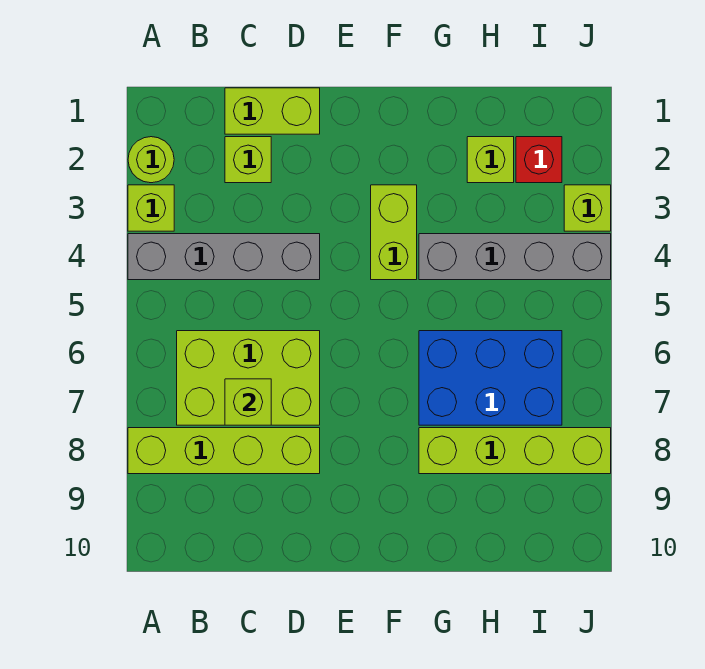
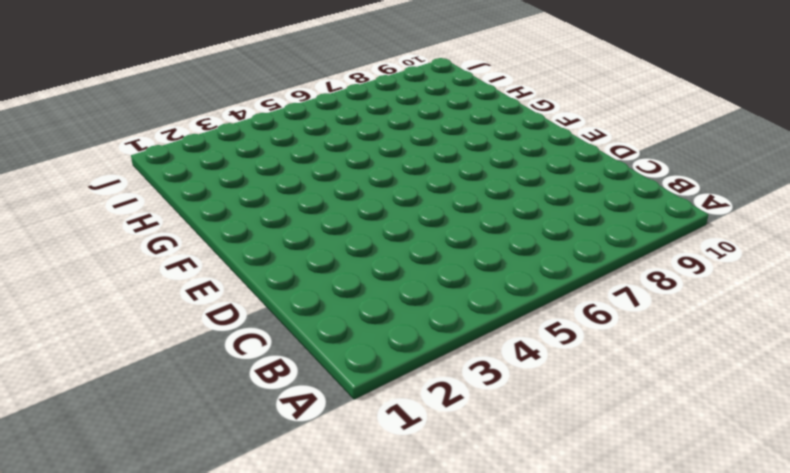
none -> lime 1x1 round brick [128,137,174,183]
none -> lime 1x1 brick [128,185,174,231]
none -> grey 1x4 brick [128,234,320,280]

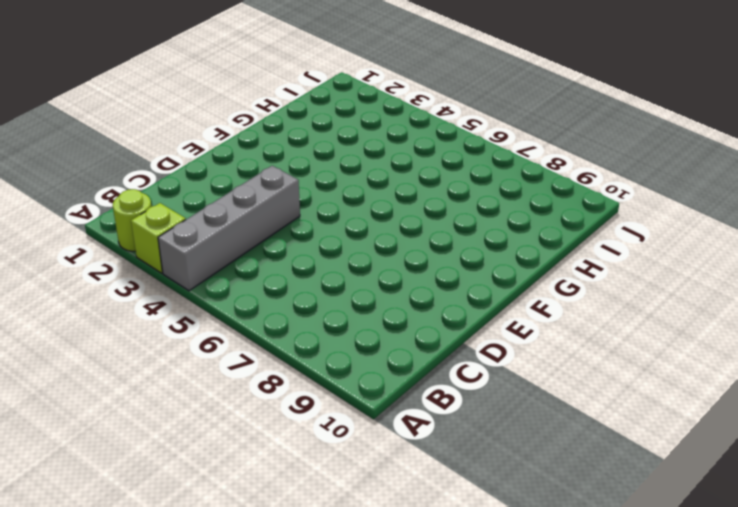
none -> lime 1x4 brick [128,428,320,474]
none -> lime 2x3 brick [177,331,320,425]
none -> lime 1x2 brick [225,88,320,134]

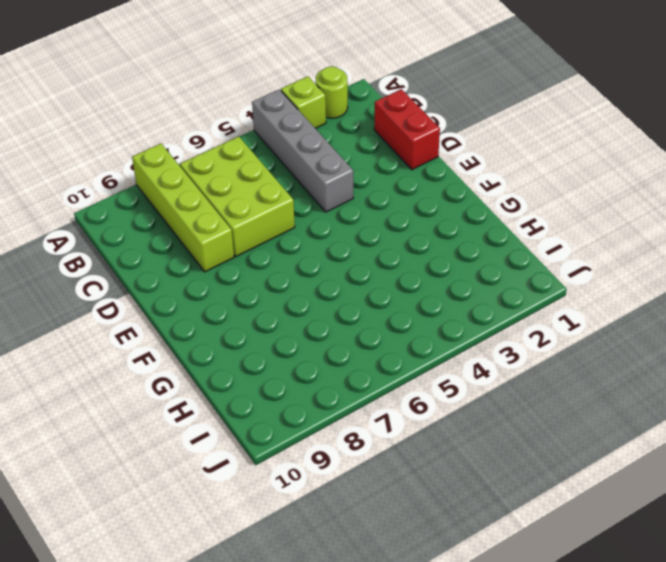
red 1x2 brick [374,89,440,170] -> lime 1x2 brick [225,88,320,134]
none -> lime 1x1 brick [225,137,271,183]
none -> lime 1x2 brick [371,185,417,280]
none -> grey 1x4 brick [419,234,611,280]

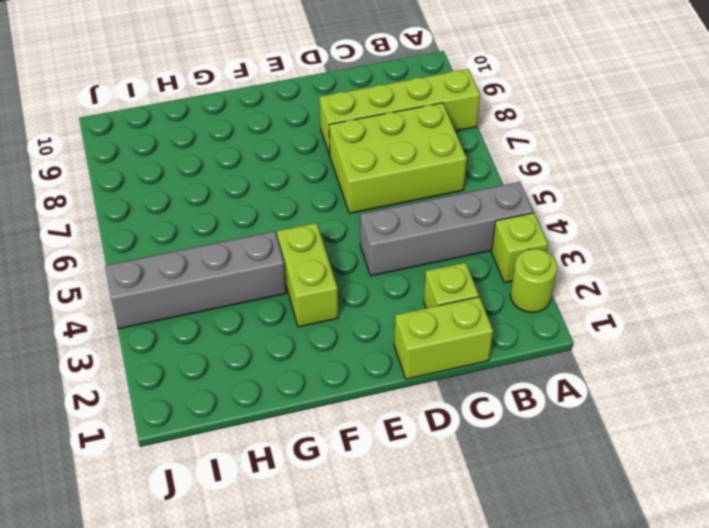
none -> blue 2x3 brick [419,331,562,425]
none -> lime 1x4 brick [419,428,611,474]
none -> lime 1x1 brick [467,137,514,183]

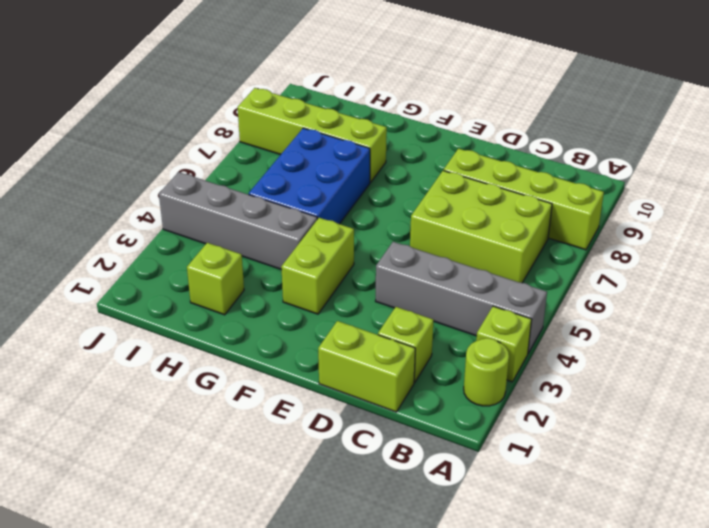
blue 2x3 brick [249,128,370,224] -> blue 2x3 brick turned to [419,331,562,425]
none -> red 1x1 brick [516,137,562,183]
none -> lime 1x1 brick [564,185,611,231]
none -> lime 1x1 brick [225,379,271,425]

